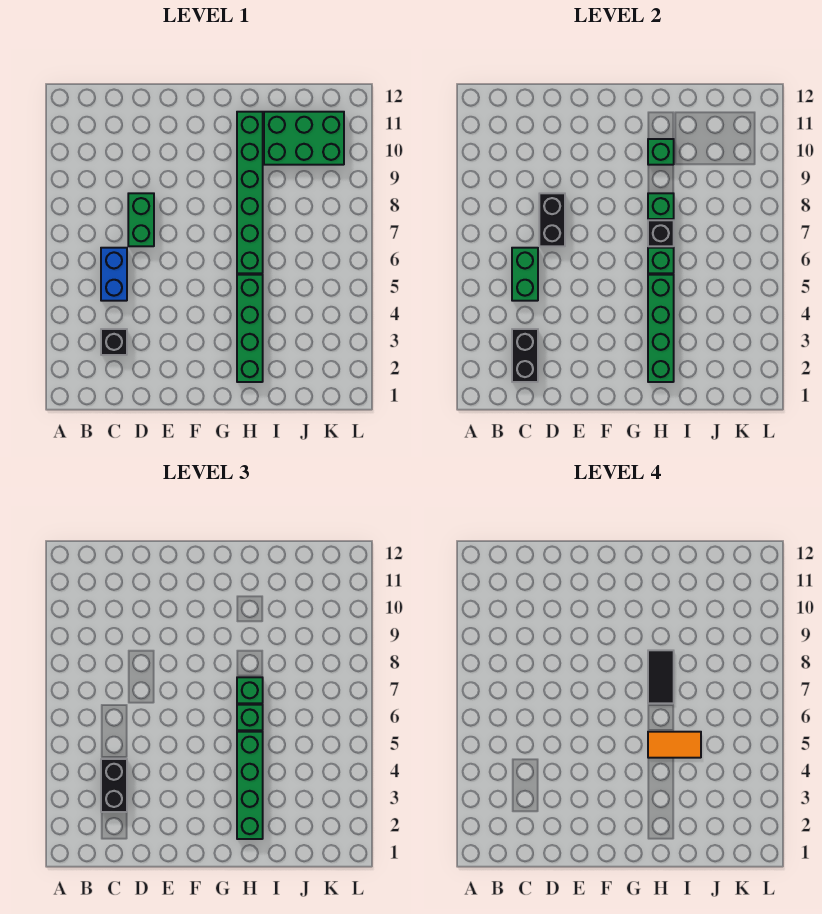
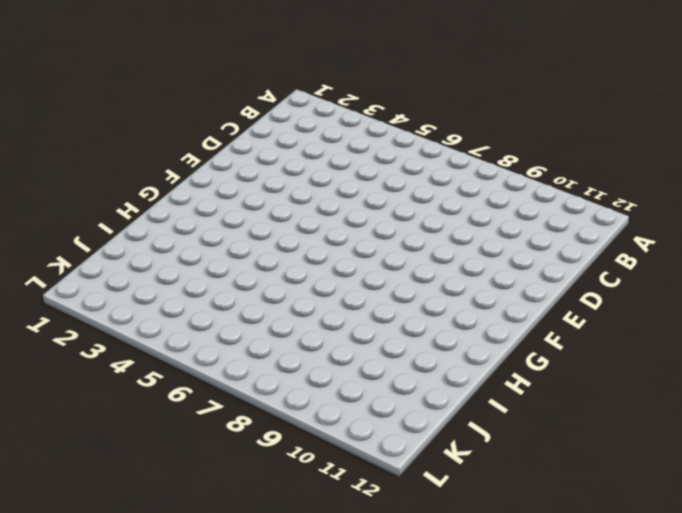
none -> black 1x1 brick [101,329,127,355]
none -> blue 1x2 brick [101,248,127,301]
none -> green 1x2 brick [128,193,154,246]

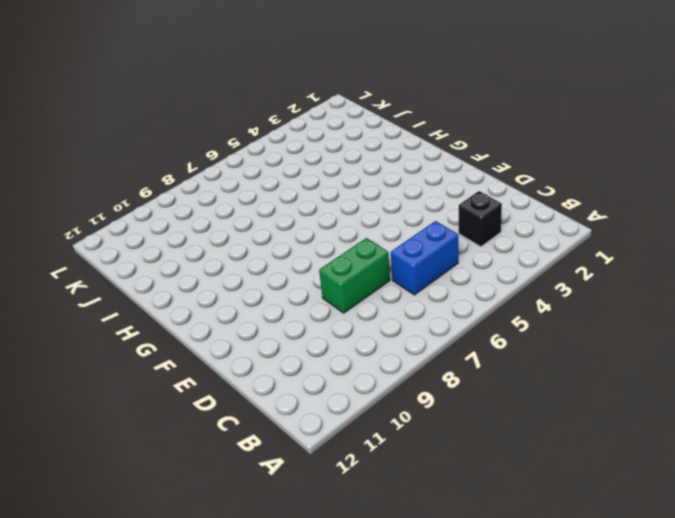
none -> green 1x4 brick [237,275,263,382]
none -> green 1x6 brick [237,112,263,273]
none -> green 2x3 brick [264,112,344,165]

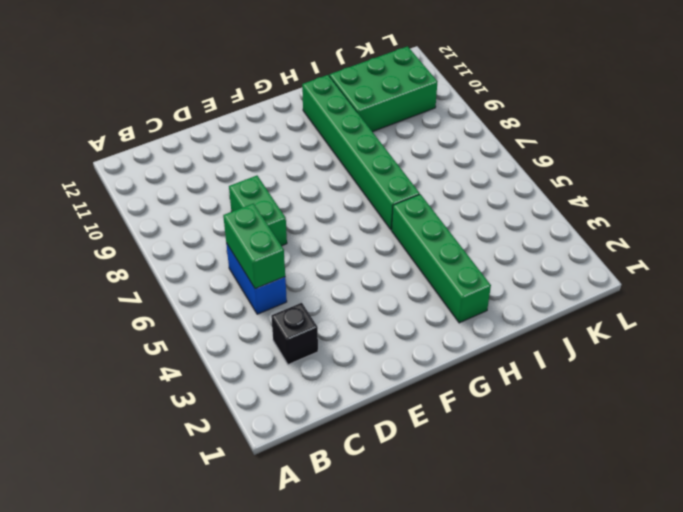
none -> black 1x2 brick [512,329,538,382]
none -> black 1x2 brick [539,193,565,246]
none -> green 1x4 brick [648,275,674,382]

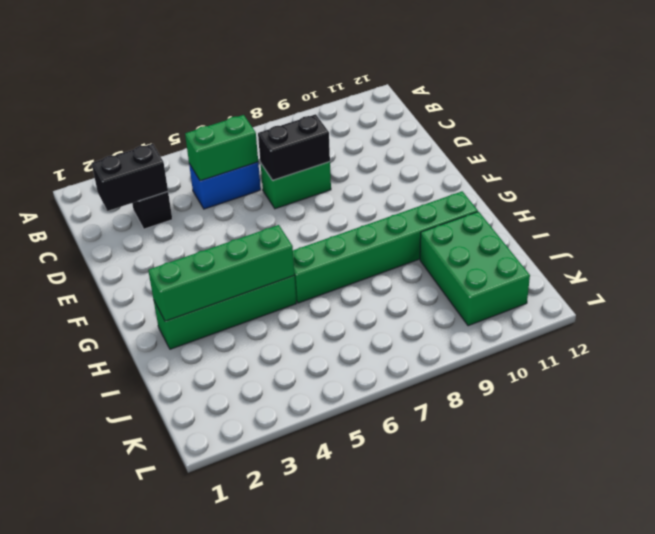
none -> green 1x1 brick [648,248,674,273]
none -> black 1x1 brick [648,220,674,246]
none -> green 1x1 brick [648,193,674,219]

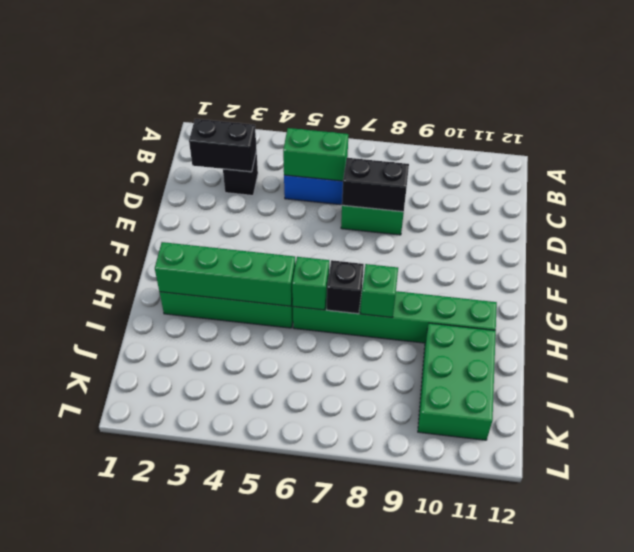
none -> green 1x1 brick [648,139,674,165]
none -> black 1x2 brick [101,759,127,812]
none -> green 1x4 brick [237,732,263,839]

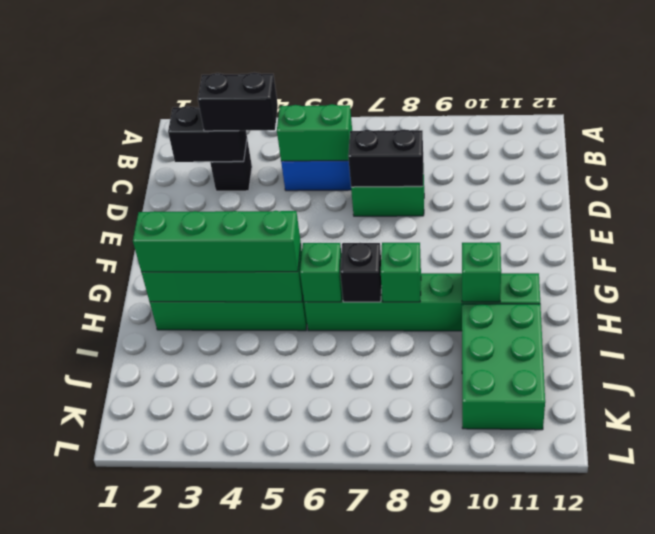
none -> green 1x1 brick [237,705,263,730]
none -> green 1x1 brick [237,677,263,703]
none -> orange 1x2 tile [648,732,701,758]

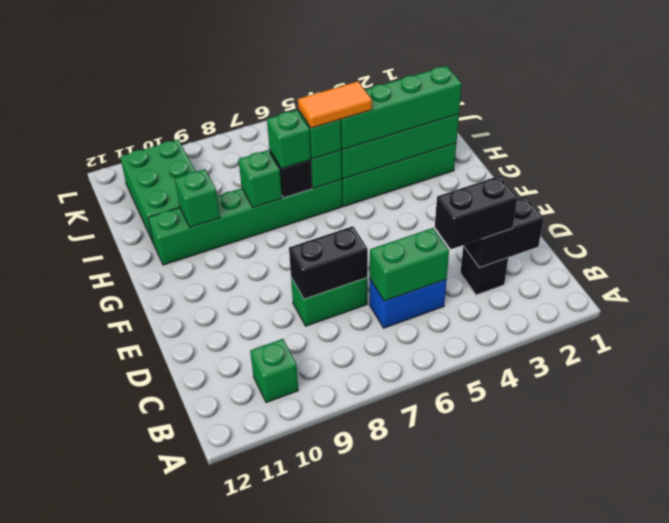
green 1x1 brick [250,339,298,403] -> none
orange 1x2 tile [298,81,372,128] -> orange 1x2 tile turned to [648,732,701,758]
none -> black 1x2 tile [648,650,674,703]

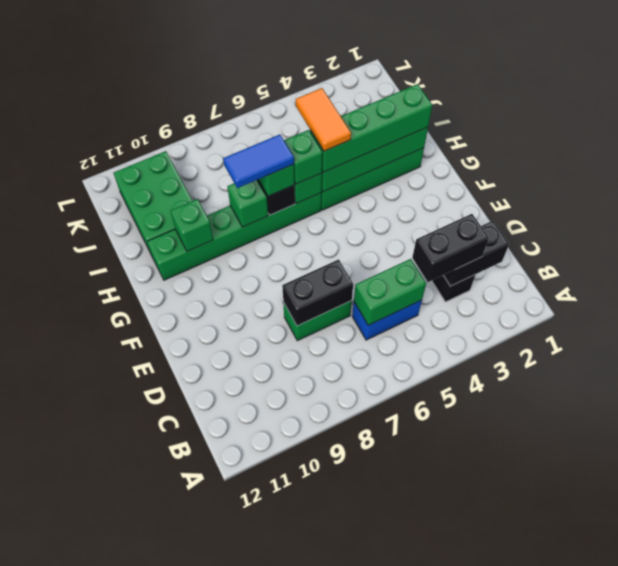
blue 1x2 tile [223,135,294,188] -> black 1x2 tile [648,650,674,703]

